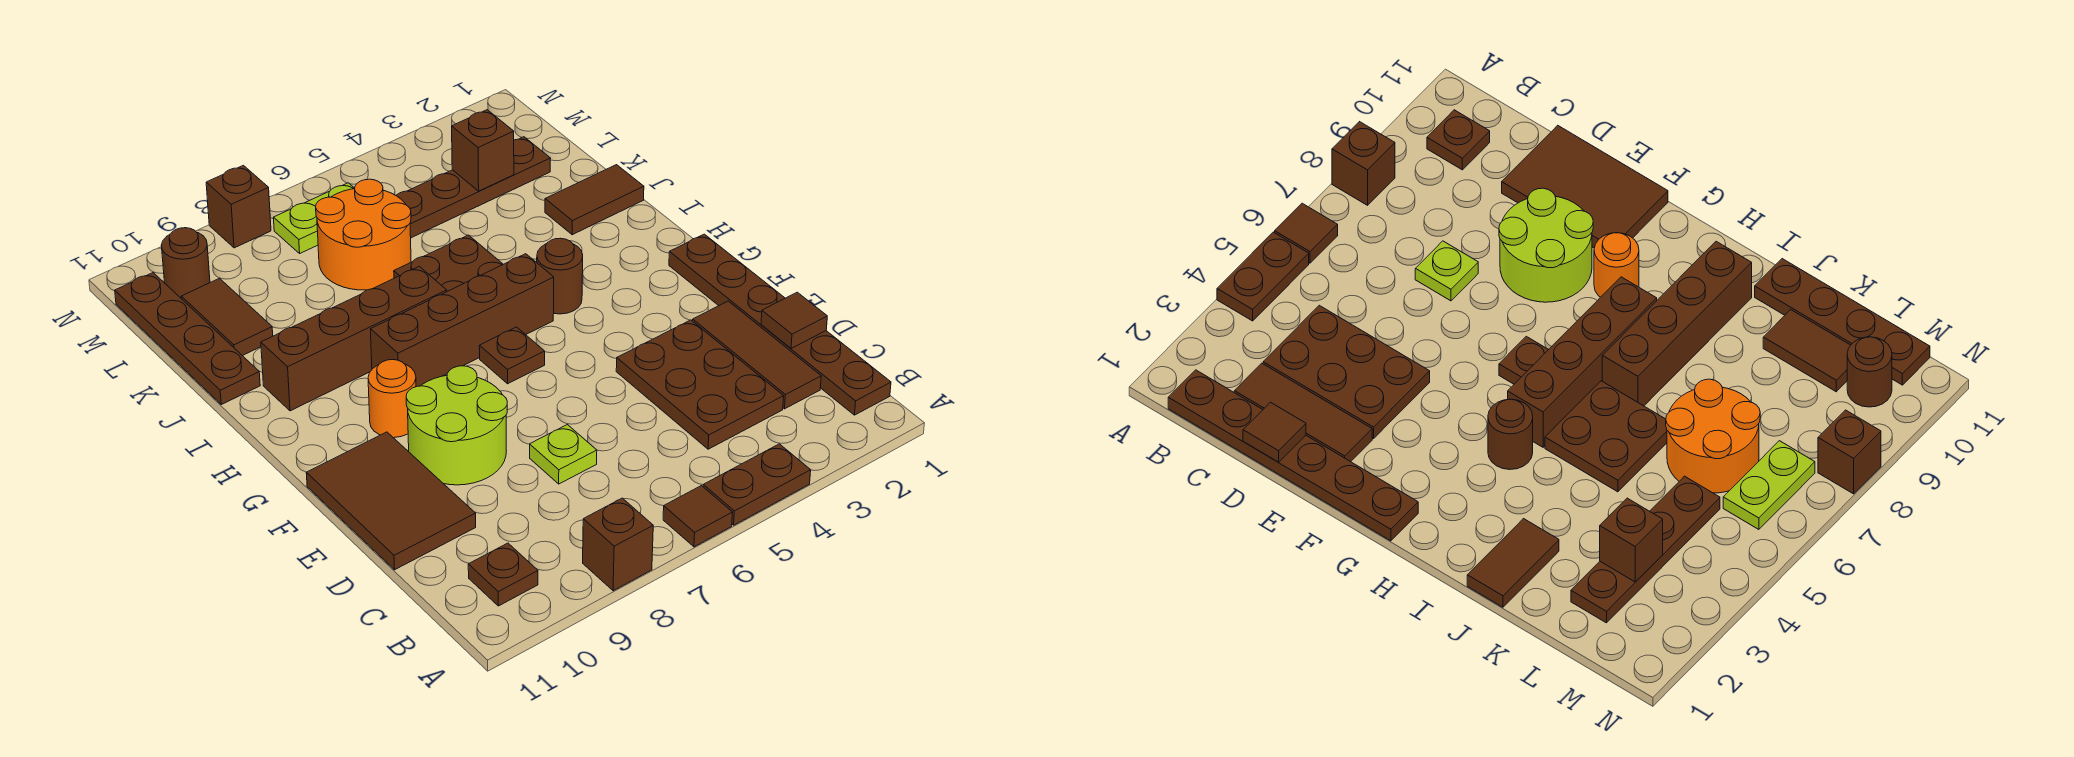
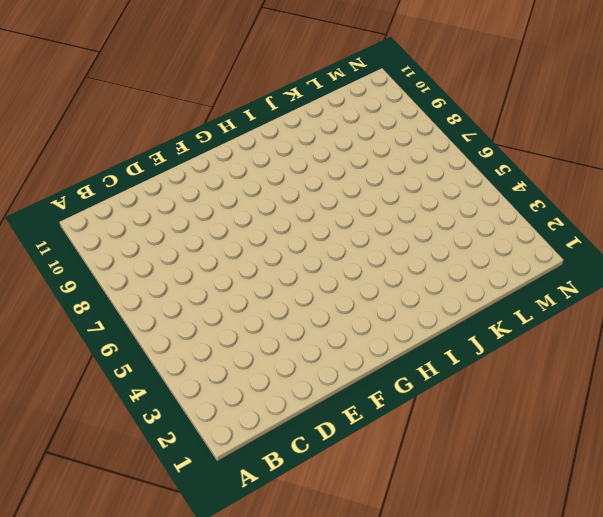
none -> brown 1x2 plate [703,444,811,525]
none -> brown 1x1 tile [663,486,733,547]
none -> brown 1x1 brick [583,498,653,591]

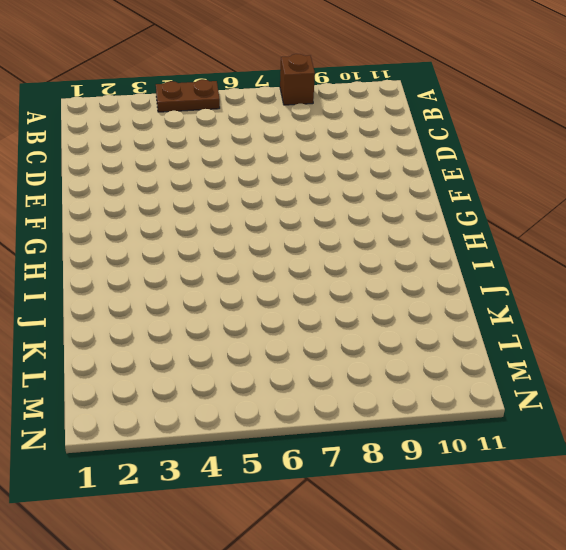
none -> brown 1x1 tile [663,486,733,547]
none -> brown 1x6 plate [669,234,891,415]
none -> brown 1x1 plate [468,543,538,606]

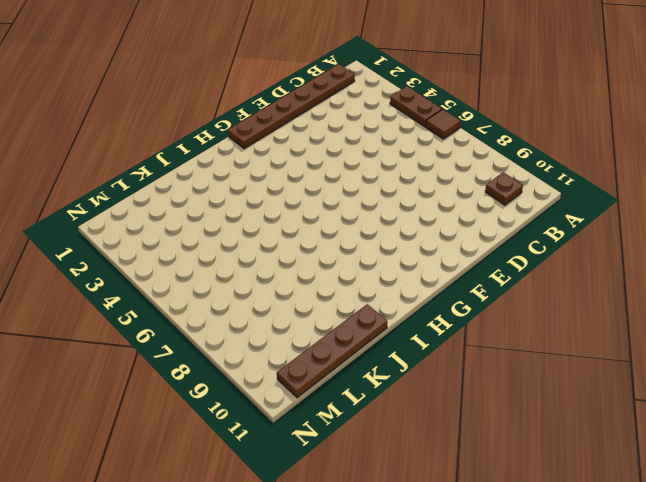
none -> brown 1x1 brick [583,498,653,591]
none -> brown 1x3 tile [693,301,821,409]
none -> brown 2x3 plate [616,320,784,449]

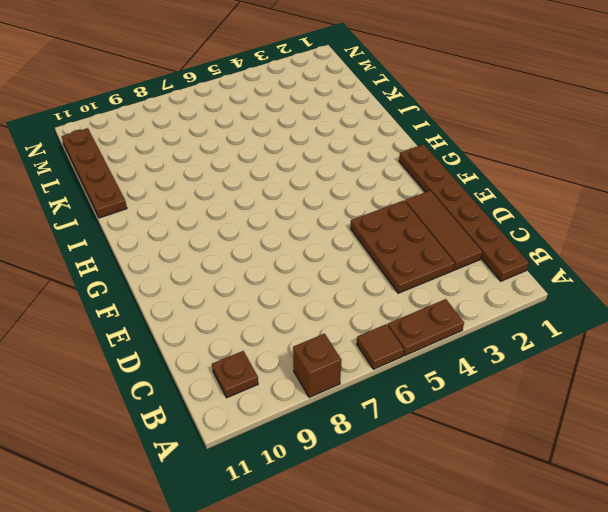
none -> lime 1x1 plate [530,425,597,484]
none -> brown 2x3 tile [306,432,476,570]
none -> lime 2x2 round brick [406,366,507,485]

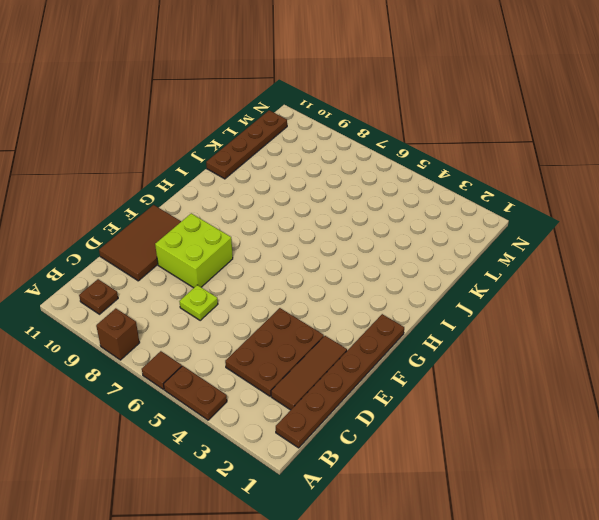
lime 2x2 brick [155,213,233,288] -> lime 2x2 round brick [406,366,507,485]
none -> brown 1x1 plate [479,327,545,384]
none -> orange 1x1 round brick [368,360,416,438]
none -> brown 1x1 round brick [537,238,583,314]

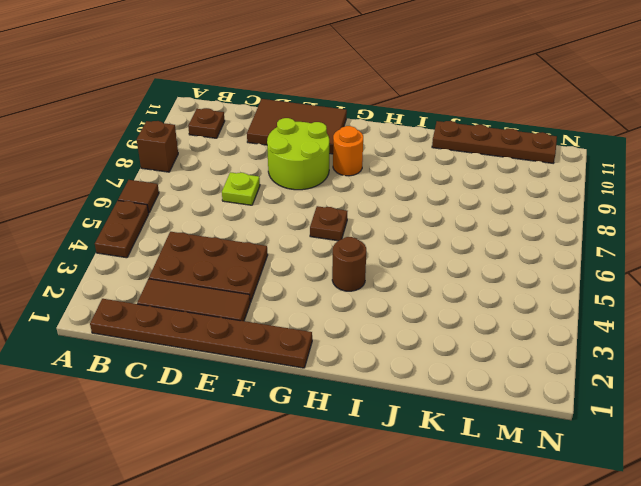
none -> brown 1x4 brick [370,254,554,387]
none -> brown 2x2 plate [394,235,503,291]
none -> brown 1x4 brick [261,266,447,411]

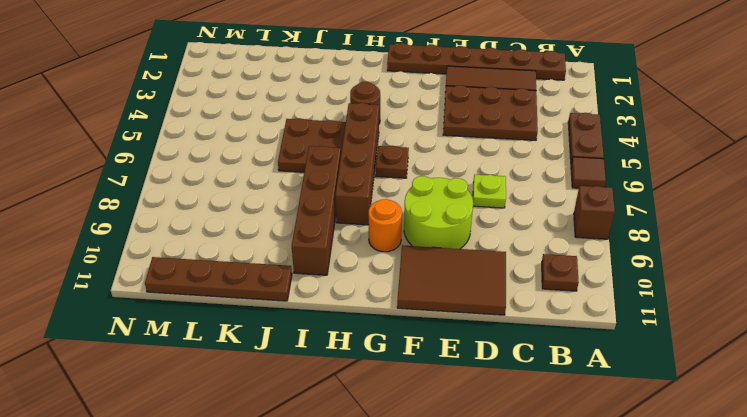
none -> brown 1x2 tile [545,165,644,235]
none -> orange 2x2 round brick [316,179,411,290]
none -> brown 1x2 tile [181,278,273,356]

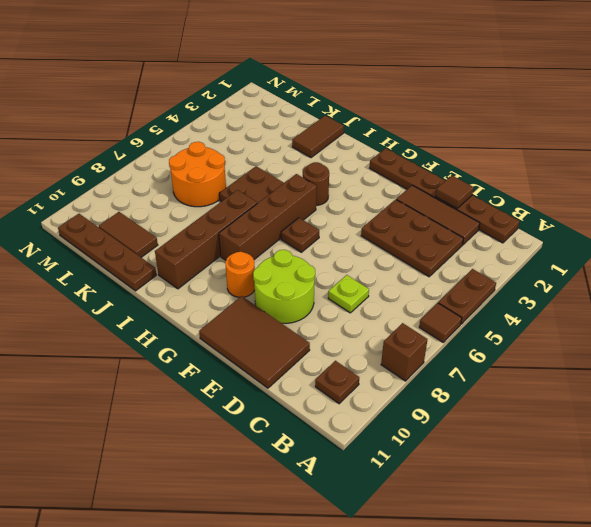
none -> brown 1x4 plate [396,137,551,238]
none -> lime 1x2 plate [273,183,355,253]
none -> brown 1x1 round brick [161,228,210,299]

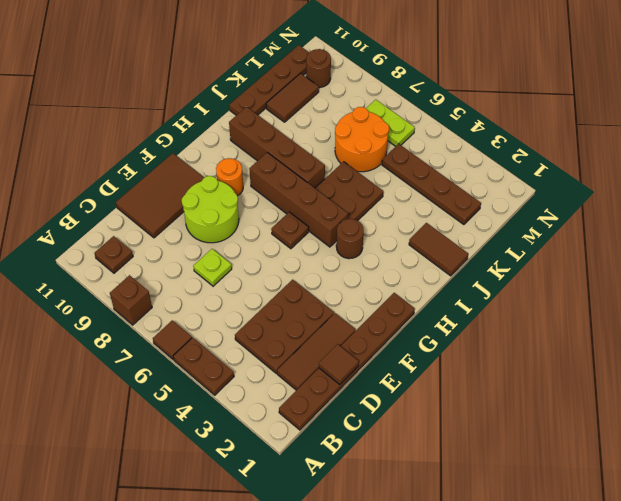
none -> brown 1x1 brick [206,165,271,248]
none -> brown 1x1 brick [452,110,514,191]

